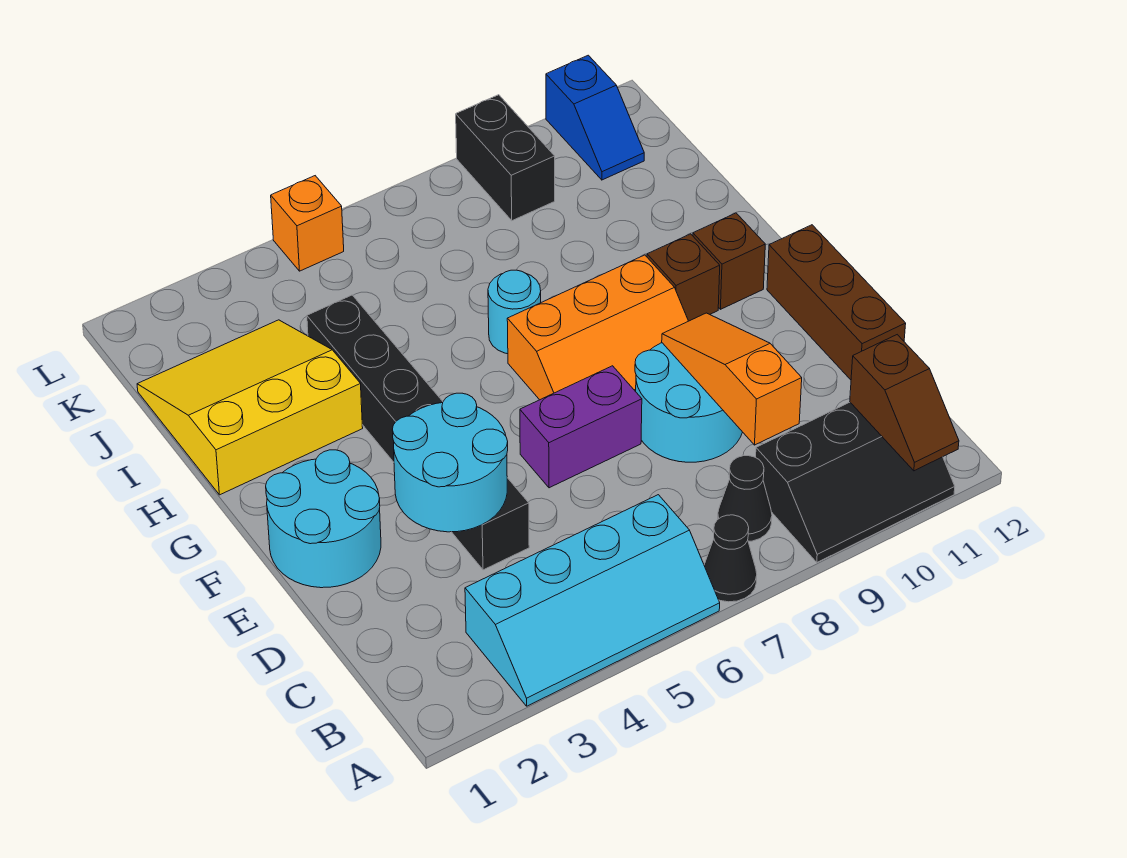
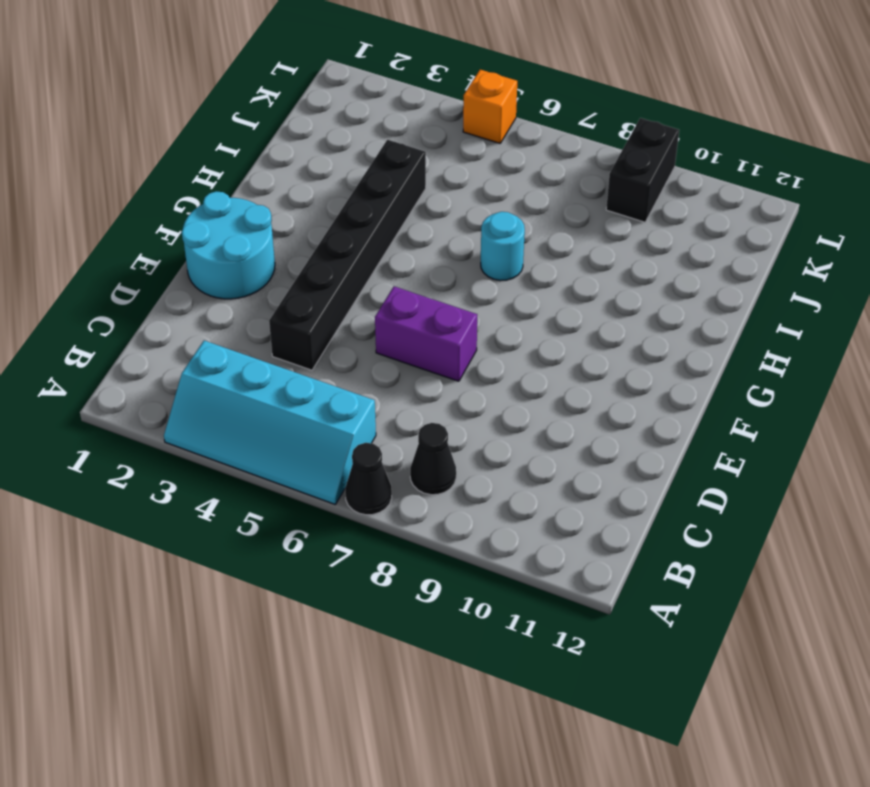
none -> black 2x3 slope [756,402,955,562]
none -> cyan 2x2 round brick [635,343,742,462]
none -> brown 1x3 brick [767,225,906,380]

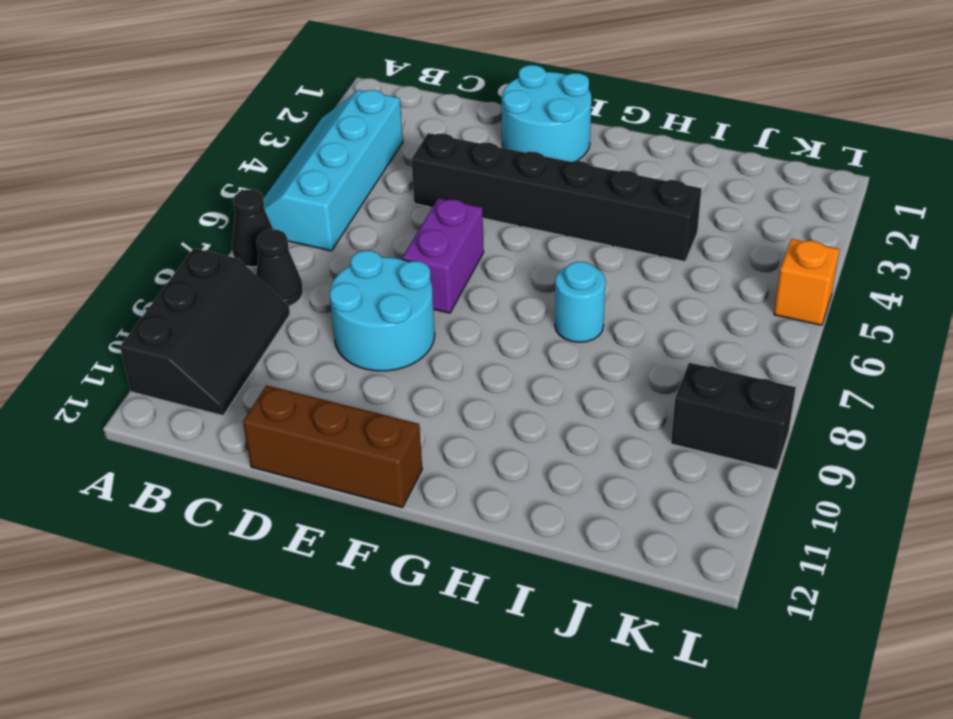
black 2x3 slope [120,248,290,416] -> black 2x3 slope turned to [756,402,955,562]
none -> orange 2x3 slope [507,255,688,400]
none -> brown 1x1 brick [647,234,720,321]
none -> brown 1x1 brick [693,213,765,309]

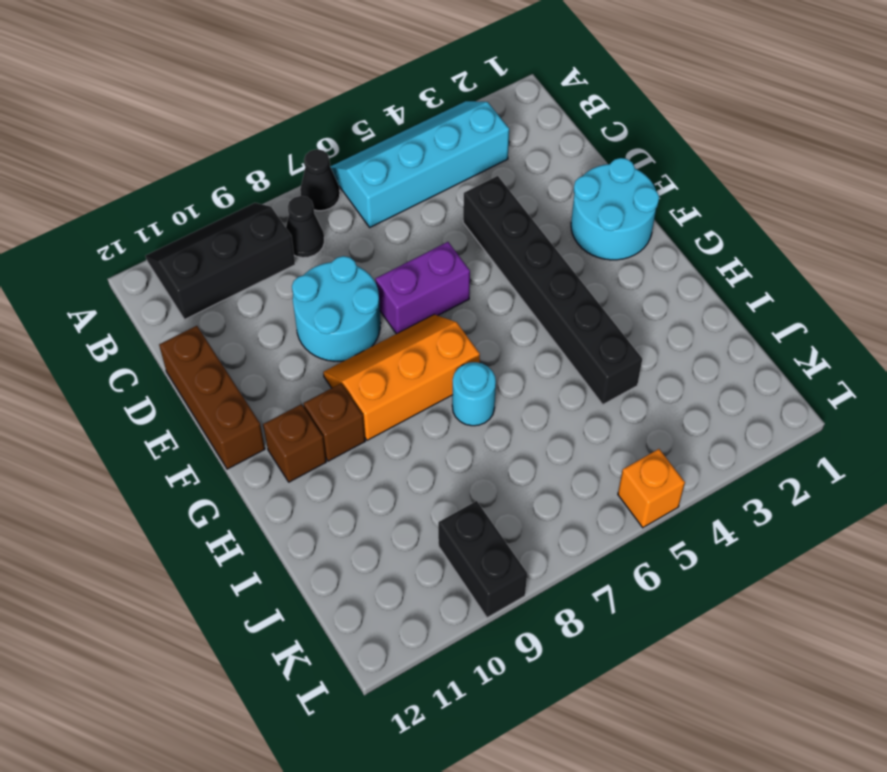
none -> yellow 3x3 slope [137,320,363,495]
none -> blue 1x2 slope [546,55,644,180]
none -> brown 1x2 slope [850,335,959,471]

